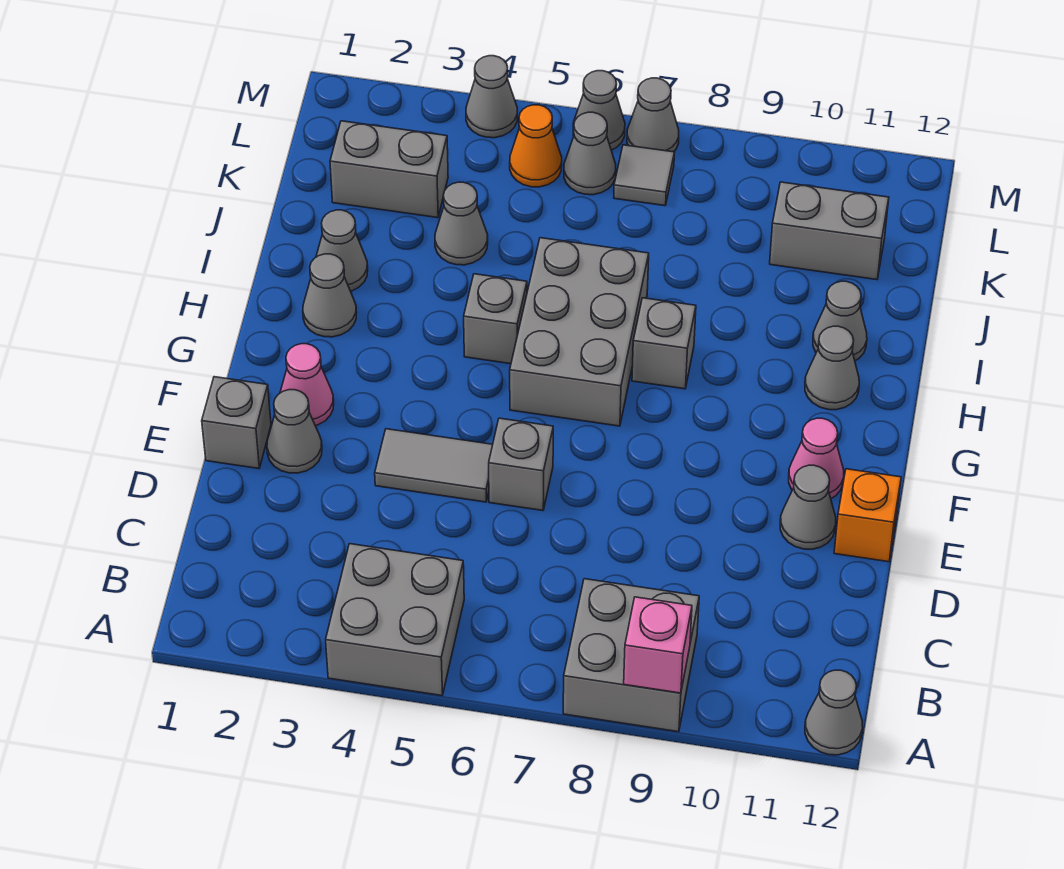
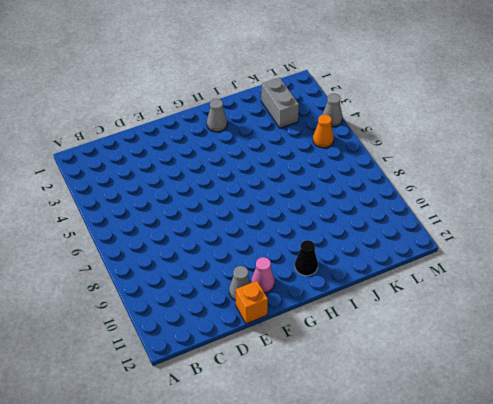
black 1x1 cone [295,240,318,276] -> grey 1x1 cone [805,326,859,410]
none -> grey 2x2 brick [326,544,464,696]
none -> grey 2x2 brick [563,579,699,732]
none -> grey 1x1 cone [805,670,863,755]

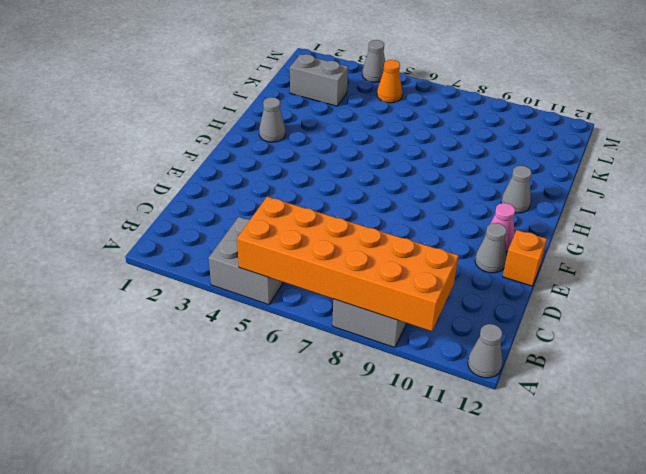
orange 2x6 brick [237,197,459,331] -> pink 1x1 brick [624,597,692,693]
none -> grey 1x1 brick [202,377,271,469]
none -> grey 1x1 cone [267,390,322,473]
none -> grey 1x2 tile [375,429,493,502]

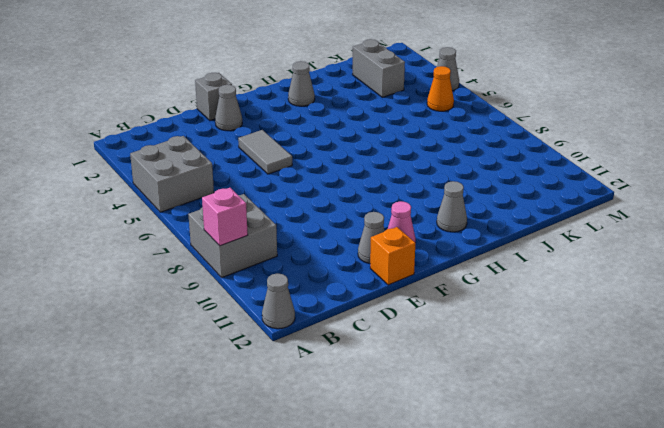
none -> grey 1x1 brick [489,418,553,511]
none -> pink 1x1 cone [280,344,334,426]
none -> grey 2x3 brick [510,238,649,426]

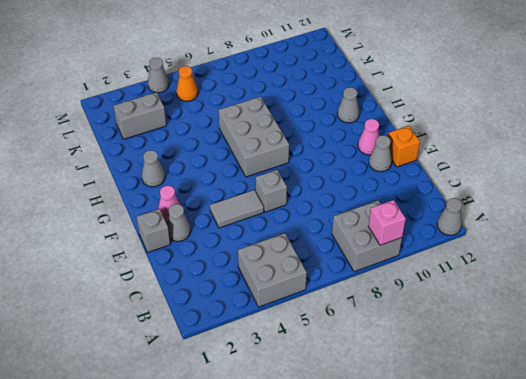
none -> grey 1x1 brick [464,274,527,364]
none -> grey 1x1 brick [632,298,696,389]
none -> grey 1x1 cone [316,210,368,291]

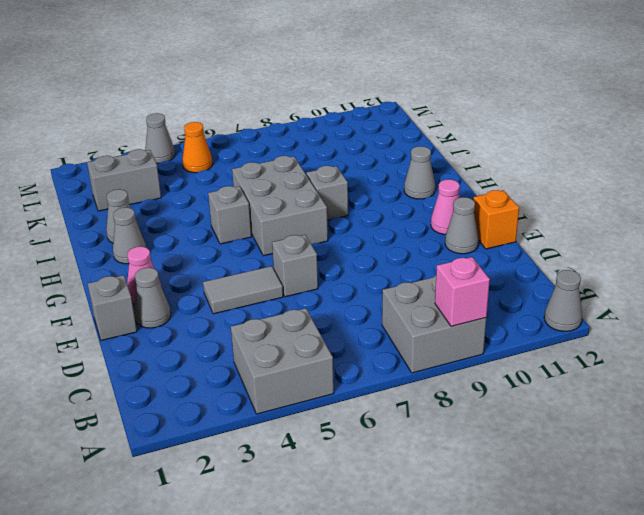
none -> grey 1x1 cone [813,281,867,361]
none -> grey 1x1 cone [435,182,488,265]
none -> grey 1x2 brick [770,182,889,280]

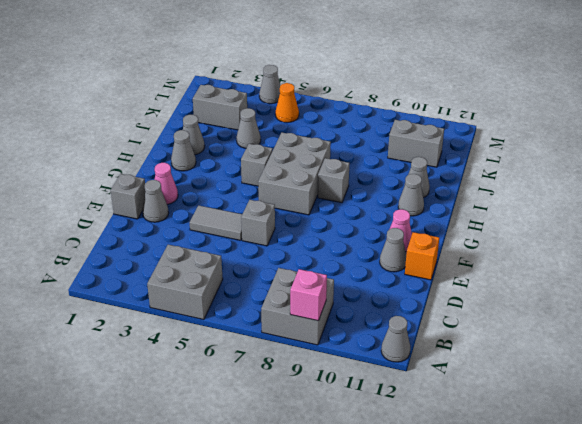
none -> grey 1x1 cone [564,112,616,195]
none -> grey 1x1 tile [614,145,674,206]
none -> grey 1x1 cone [573,71,625,150]

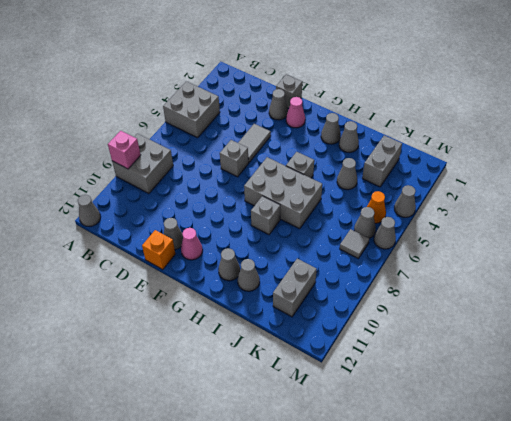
none -> grey 1x1 cone [627,78,679,152]

